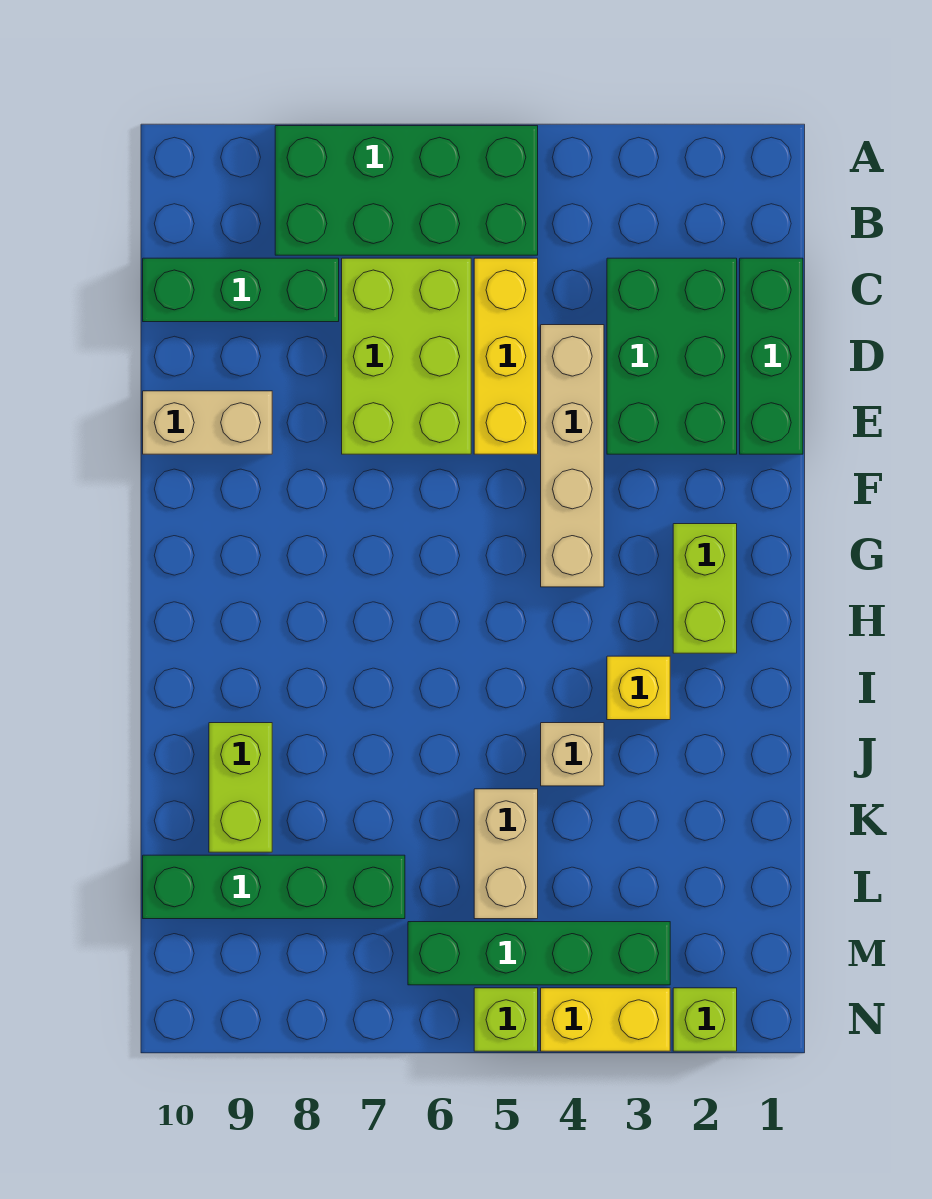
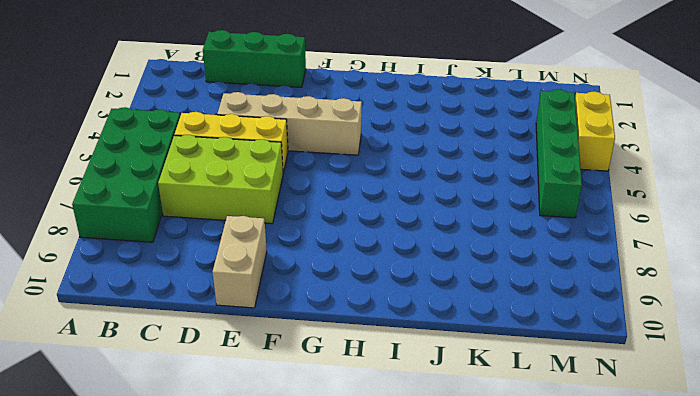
none -> green 2x3 brick [607,258,737,454]
none -> green 1x3 brick [143,258,339,322]
none -> lime 1x2 brick [673,524,737,653]

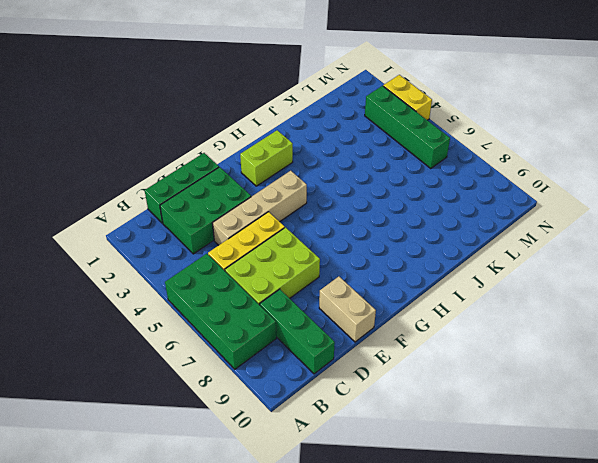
none -> yellow 1x1 brick [607,656,670,720]
none -> tan 1x1 brick [541,723,604,786]
none -> lime 1x2 brick [209,723,272,852]

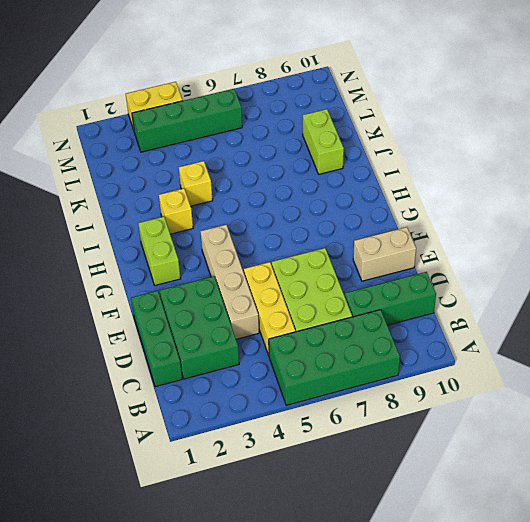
yellow 1x1 brick [179,161,213,206] -> tan 1x1 brick [541,723,604,786]
none -> tan 1x2 brick [474,789,538,919]
none -> green 1x4 brick [143,855,405,919]
none -> lime 1x1 brick [673,988,737,1051]

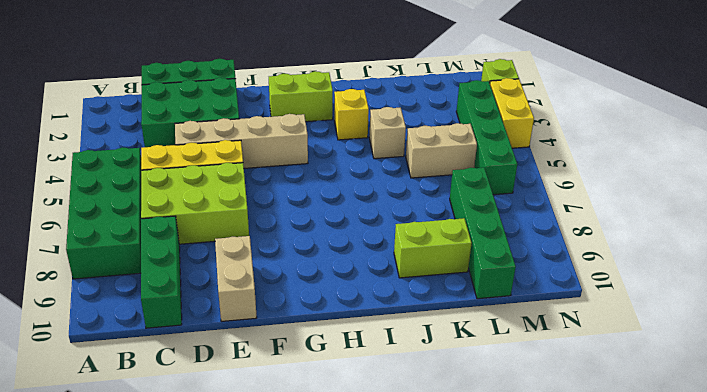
none -> lime 1x1 brick [474,988,538,1051]

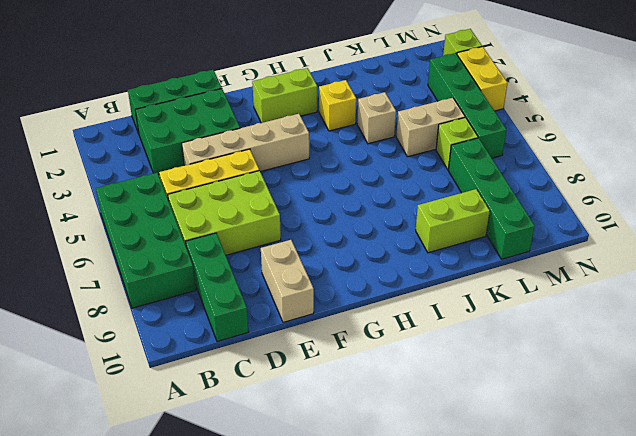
lime 1x1 brick [436,118,478,170] -> lime 1x1 brick moved to [474,988,538,1051]

